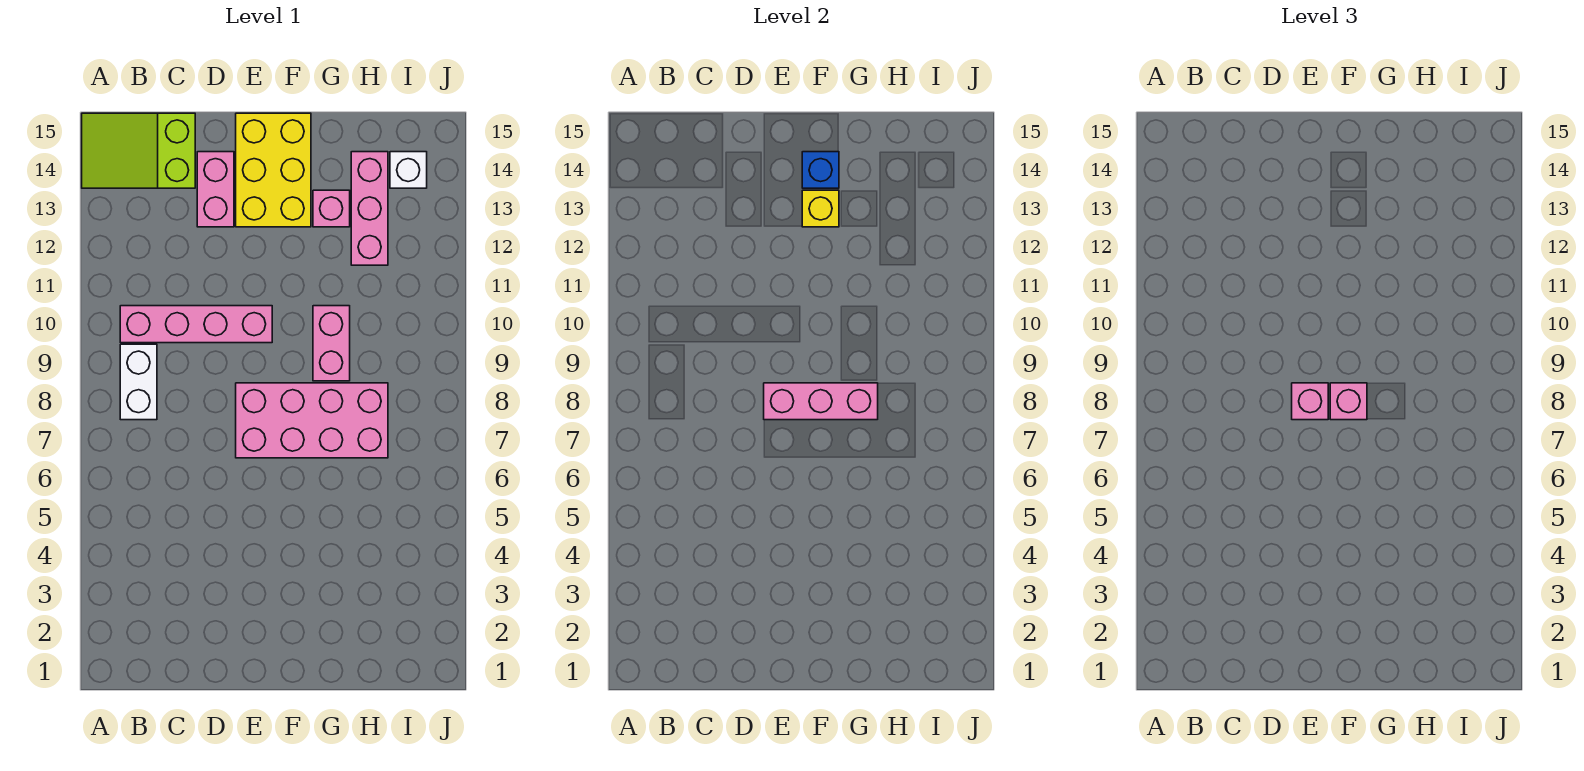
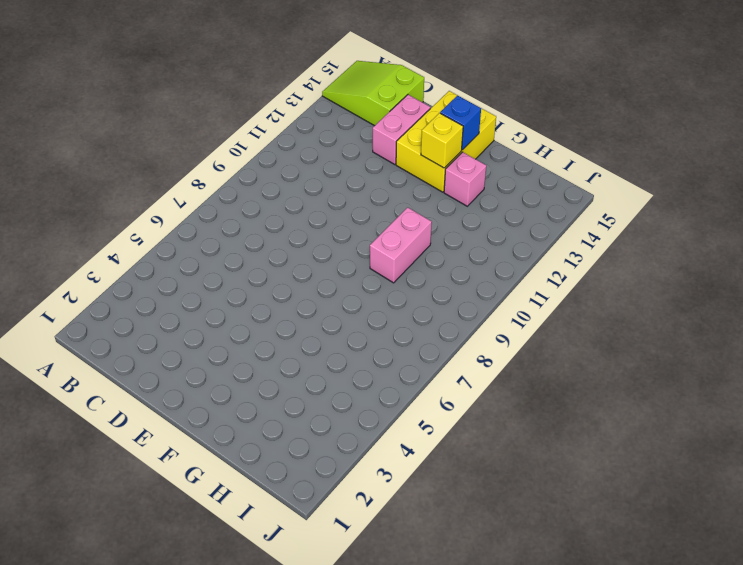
none -> white 1x2 brick [120,344,157,420]
none -> pink 1x4 brick [120,306,272,343]
none -> pink 2x4 brick [236,383,388,458]

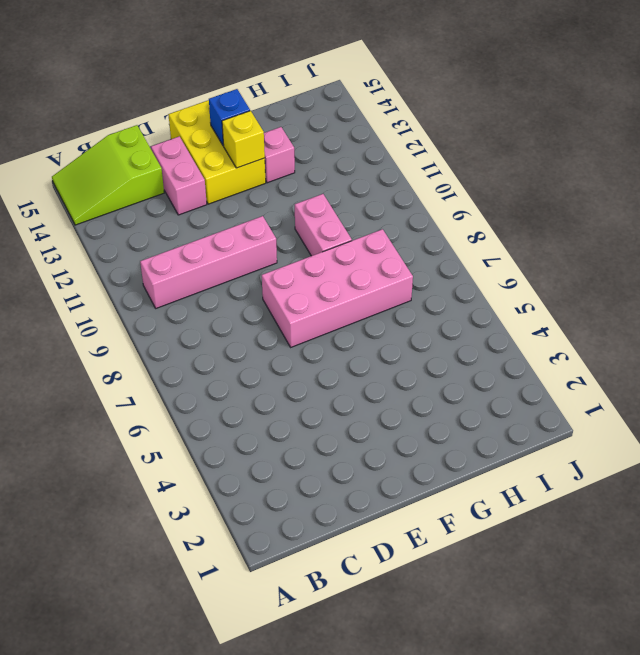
none -> white 1x2 brick [120,344,157,420]
none -> pink 1x3 brick [351,152,388,265]
none -> white 1x1 brick [390,152,427,188]

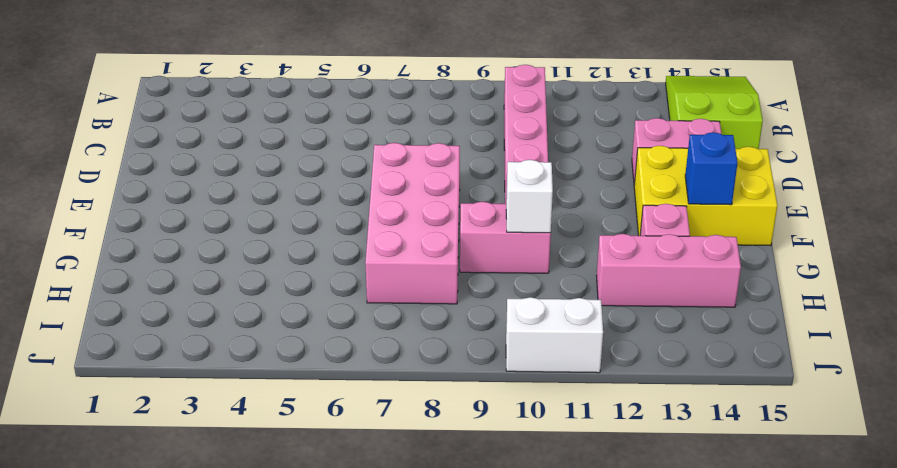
white 1x1 brick [506,160,553,233] -> white 1x1 brick moved to [390,152,427,188]
white 1x2 brick [506,297,603,373] -> white 1x2 brick moved to [120,344,157,420]
none -> pink 1x3 brick [764,383,878,420]
none -> yellow 1x1 brick [802,190,839,227]
none -> pink 1x1 brick [1292,383,1328,420]

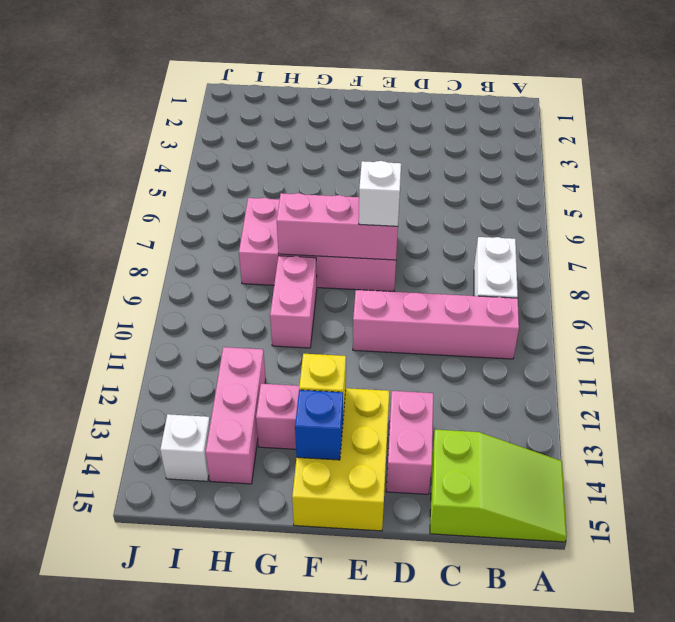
white 1x1 brick [359,161,401,226] -> pink 1x1 brick [1292,383,1328,420]
none -> pink 1x1 brick [1330,383,1367,420]

